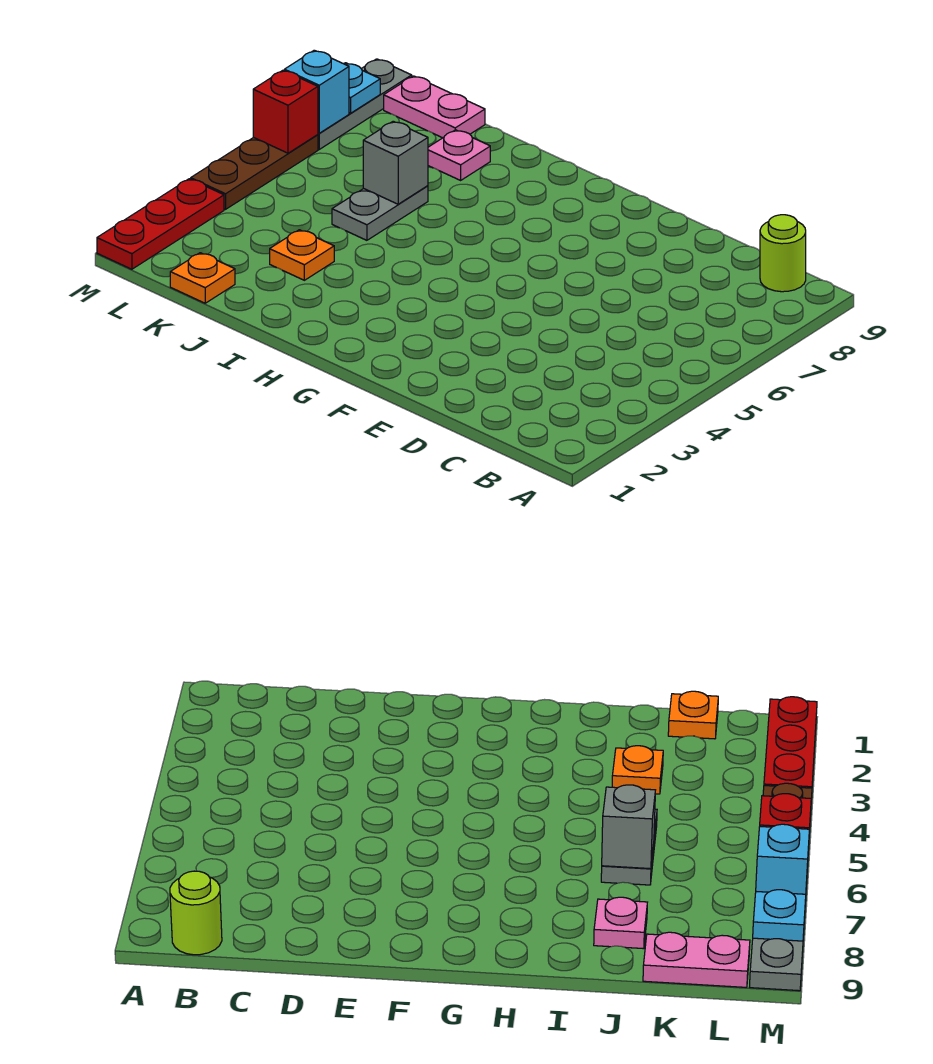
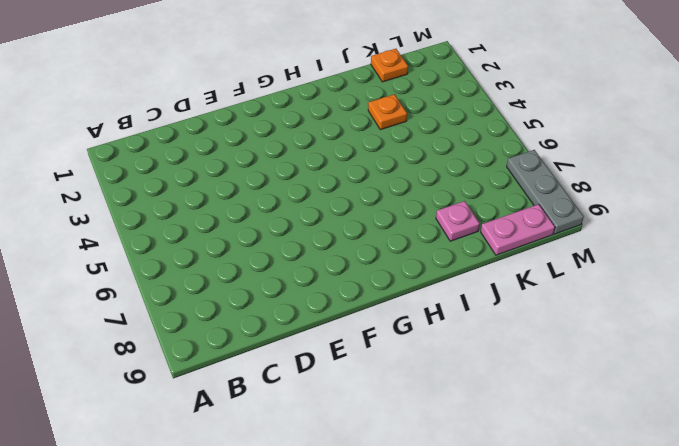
none -> lime 1x1 round brick [760,215,806,292]
none -> grey 1x2 plate [332,186,428,240]
none -> red 1x3 plate [97,179,224,269]

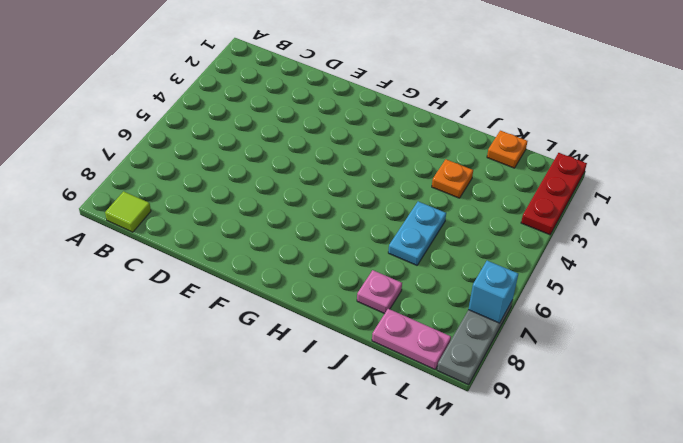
lime 1x1 tile [105,191,151,232] -> lime 1x1 round brick [760,215,806,292]
cyan 1x2 plate [388,202,446,265] -> grey 1x2 plate [332,186,428,240]
none -> brown 1x3 plate [191,135,318,209]
none -> grey 1x1 brick [363,121,428,204]
none -> red 1x1 brick [253,70,318,153]

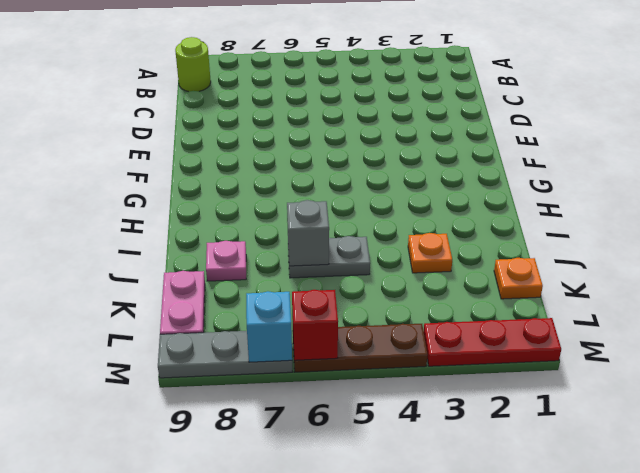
none -> cyan 1x1 plate [344,63,380,113]

